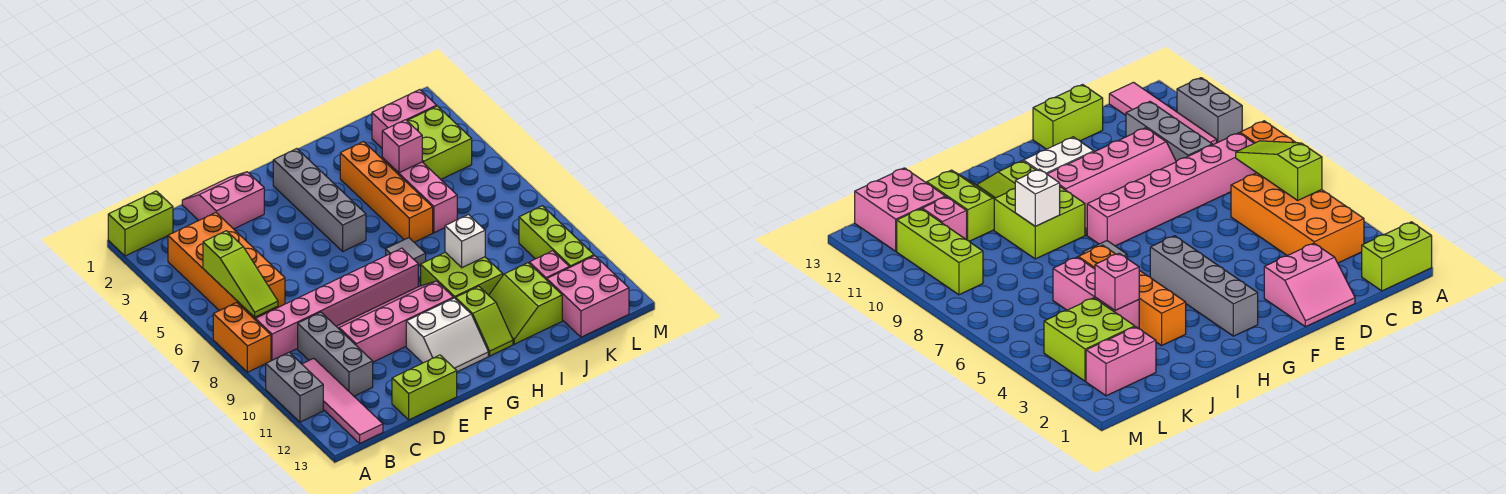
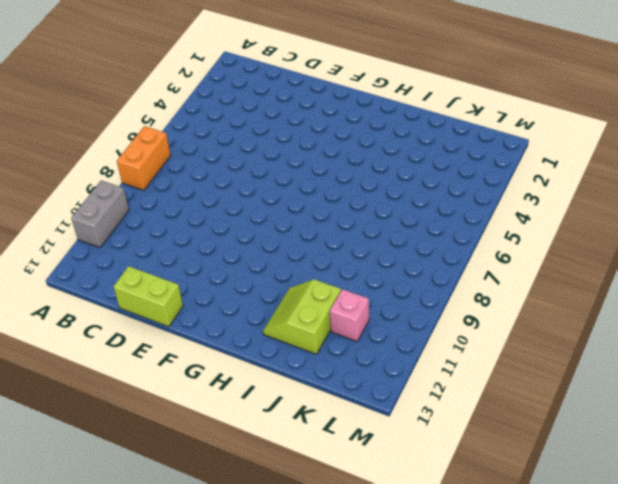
none -> lime 1x2 brick [108,191,173,256]
none -> orange 2x4 brick [168,213,285,319]
none -> pink 1x6 brick [255,248,418,360]

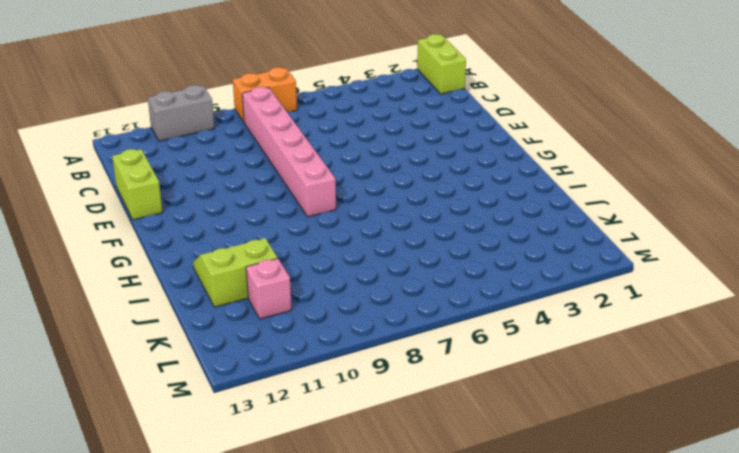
none -> orange 2x4 brick [168,213,285,319]
none -> pink 1x4 tile [302,358,383,443]
none -> grey 1x3 brick [298,312,373,396]

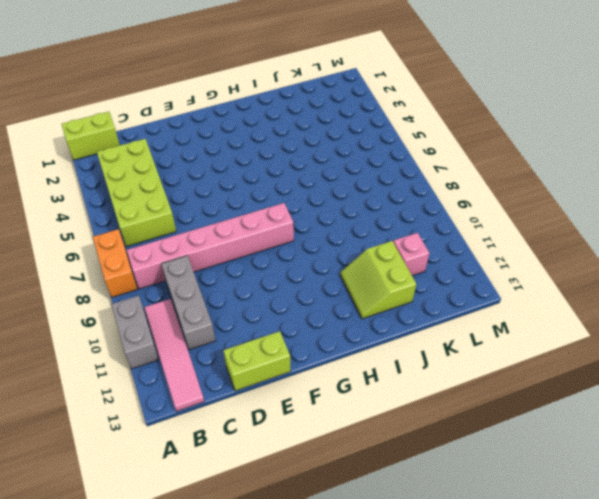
lime 2x4 brick [97,139,176,247] -> orange 2x4 brick [168,213,285,319]
none -> pink 2x2 slope [182,172,264,229]
none -> pink 2x4 slope [336,281,453,362]
none -> white 2x2 slope [406,298,488,372]

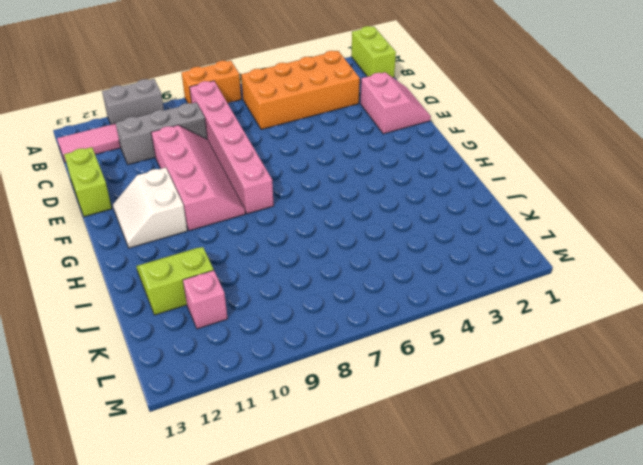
none -> grey 1x4 brick [273,149,366,251]
none -> grey 1x1 tile [386,238,426,265]
none -> lime 2x2 brick [421,252,503,298]

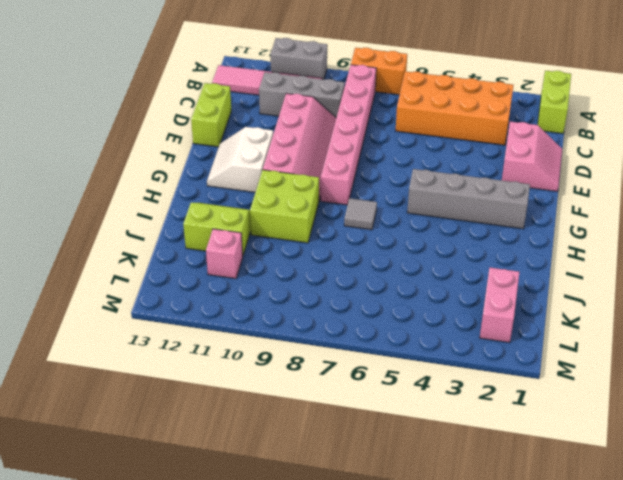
none -> lime 1x2 slope [455,286,513,356]
none -> orange 1x4 brick [340,142,433,242]
none -> pink 1x3 brick [382,158,457,233]

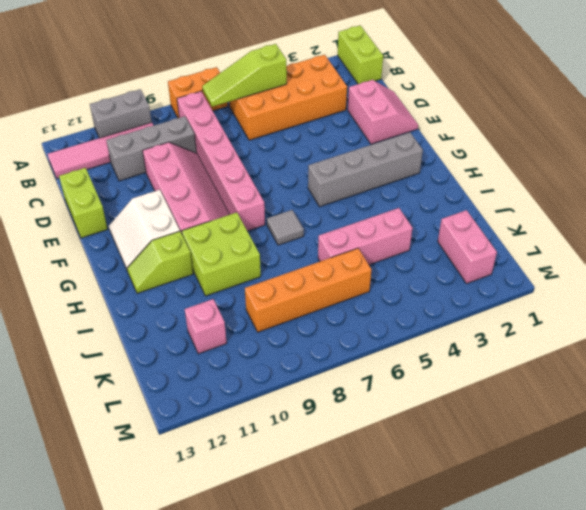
orange 1x4 brick [245,248,371,332] -> orange 1x4 brick moved to [340,142,433,242]
none -> lime 2x2 slope [489,263,562,344]
none -> lime 2x2 brick [407,106,472,179]
none -> pink 2x2 brick [547,256,629,337]

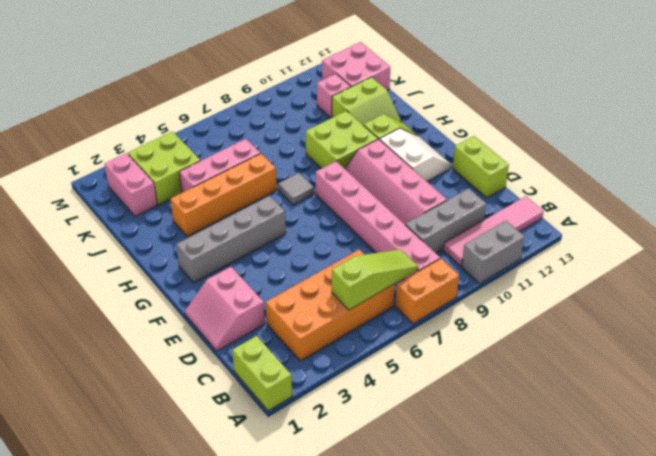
none -> lime 1x3 brick [519,206,594,268]
none -> white 1x1 brick [445,215,485,268]
none -> pink 1x1 brick [382,120,422,173]

